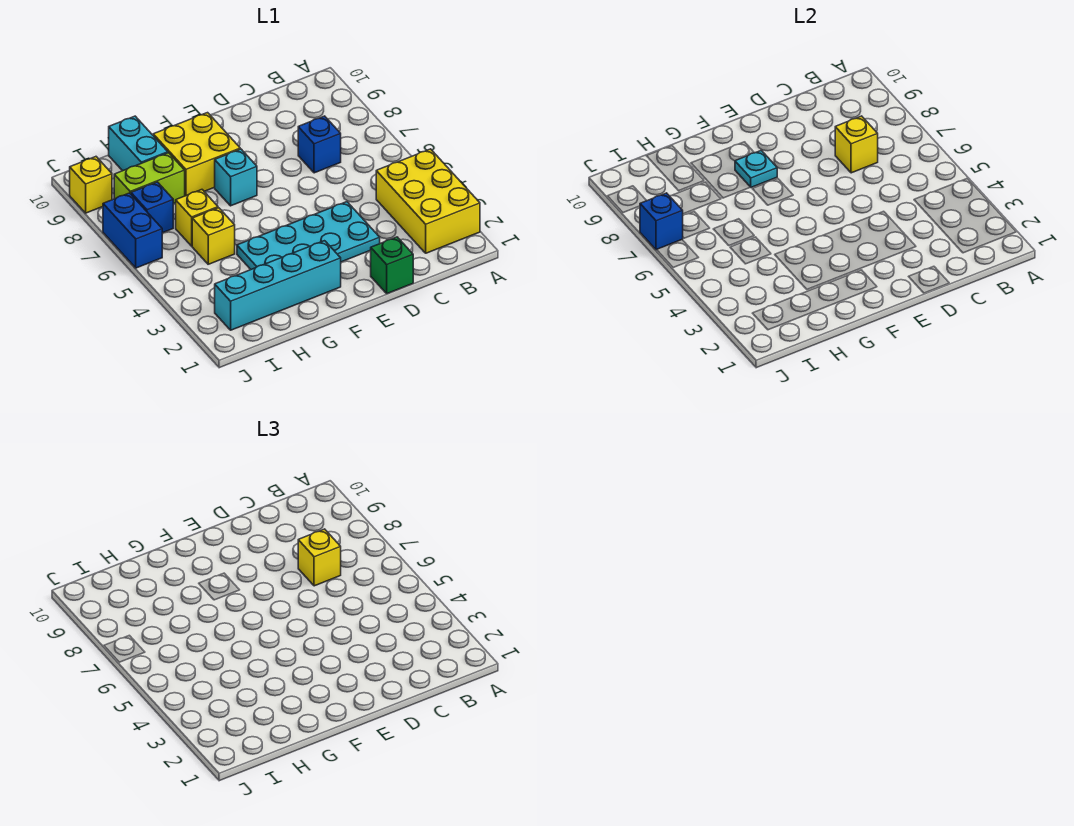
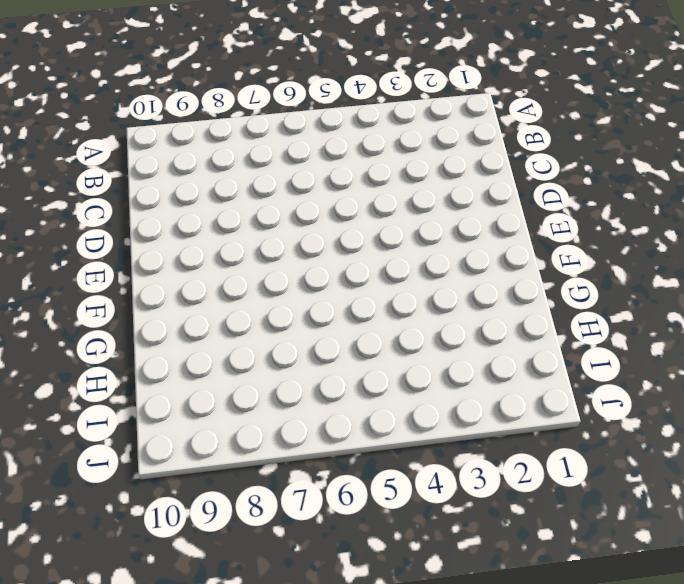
none -> yellow 2x3 brick [376,149,480,253]
none -> blue 1x1 brick [298,116,341,173]
none -> green 1x1 brick [371,237,413,294]

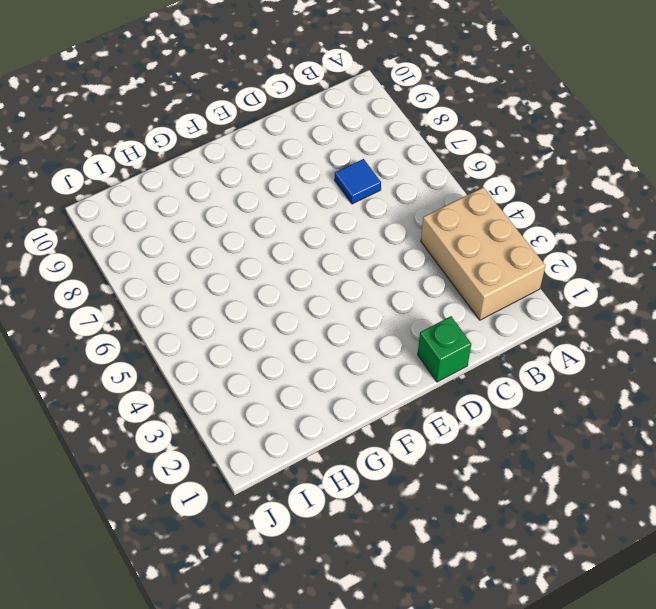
tan 2x3 brick [421,187,545,320] -> yellow 2x3 brick [376,149,480,253]
blue 1x1 tile [335,159,381,204] -> blue 1x1 brick [298,116,341,173]
none -> cyan 2x4 plate [237,202,380,269]
none -> cyan 1x4 brick [215,241,341,330]
none -> cyan 1x1 brick [215,149,257,206]

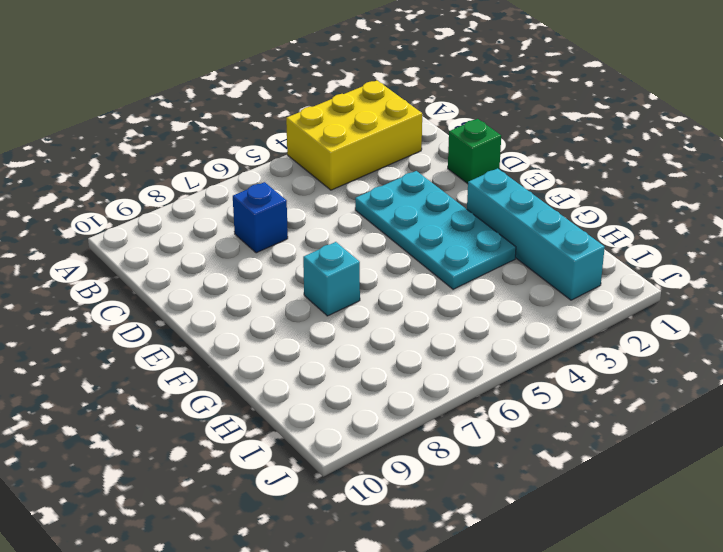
none -> yellow 2x2 brick [153,113,240,196]
none -> yellow 1x1 brick [192,208,235,264]
none -> yellow 1x1 brick [176,190,218,246]

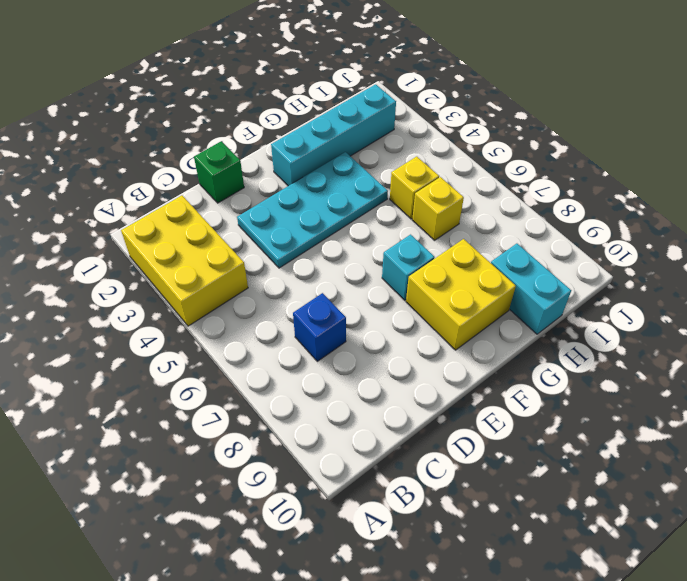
none -> lime 1x2 brick [114,153,185,204]
none -> blue 1x1 brick [131,182,173,233]
none -> blue 1x2 brick [103,193,162,268]

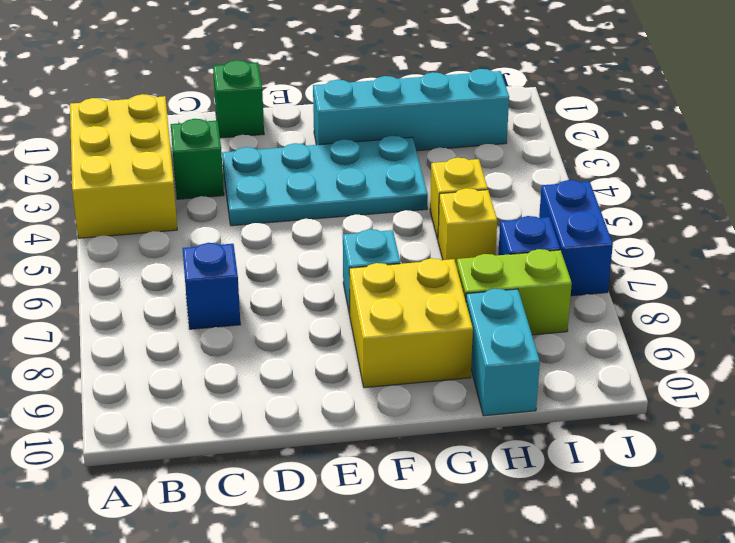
green 1x1 brick [171,119,224,199] -> none
none -> yellow 1x1 brick [69,157,112,213]
none -> yellow 1x1 brick [835,116,878,173]
none -> cyan 1x1 plate [735,150,777,187]

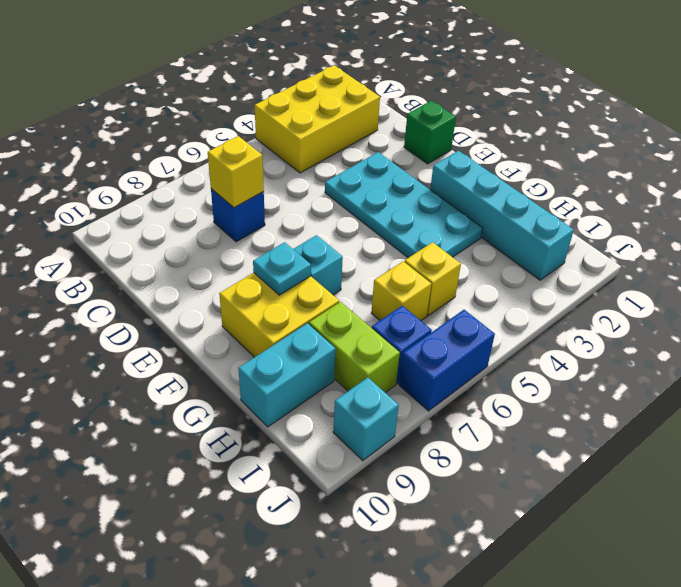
cyan 1x1 brick [333,378,399,461] -> yellow 1x1 brick [69,157,112,213]
none -> blue 1x1 brick [640,193,683,250]
none -> yellow 1x1 brick [298,529,341,586]

